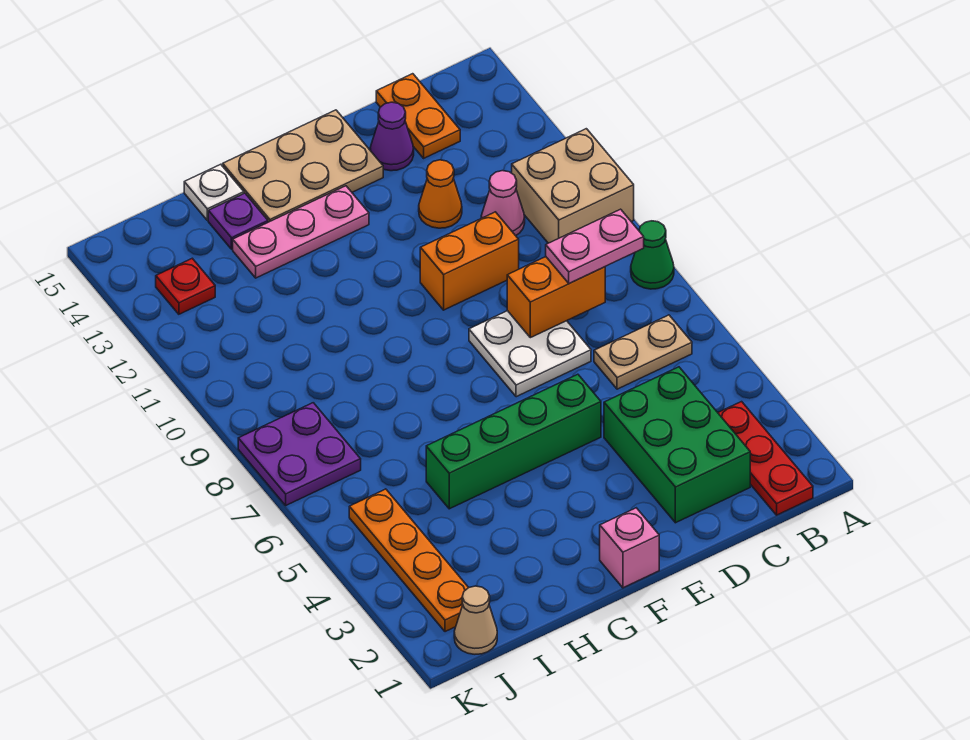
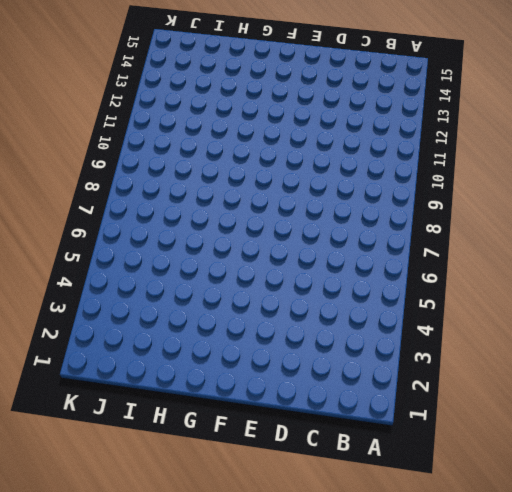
none -> green 1x1 cone [631,221,674,289]
none -> tan 2x2 brick [512,129,634,243]
none -> red 1x3 plate [718,402,813,515]

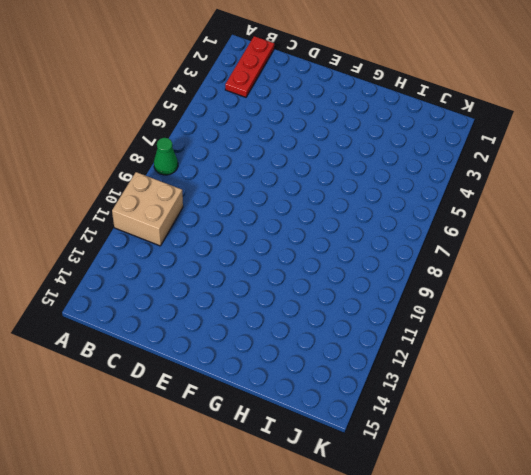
none -> tan 1x2 plate [594,315,692,389]
none -> green 2x3 brick [604,367,750,523]
none -> pink 1x1 cone [481,171,525,236]

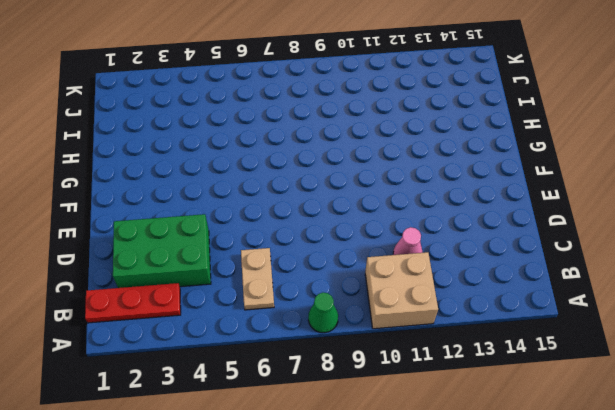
none -> orange 1x2 plate [376,74,460,158]
none -> white 2x2 plate [469,311,591,397]
none -> orange 1x2 brick [420,212,519,310]

